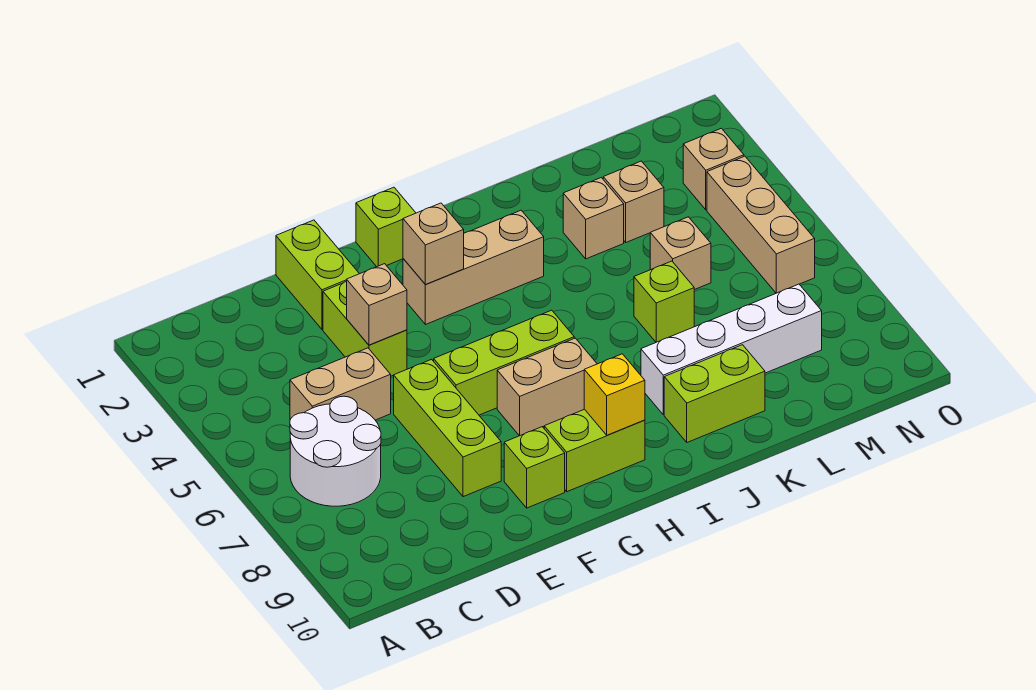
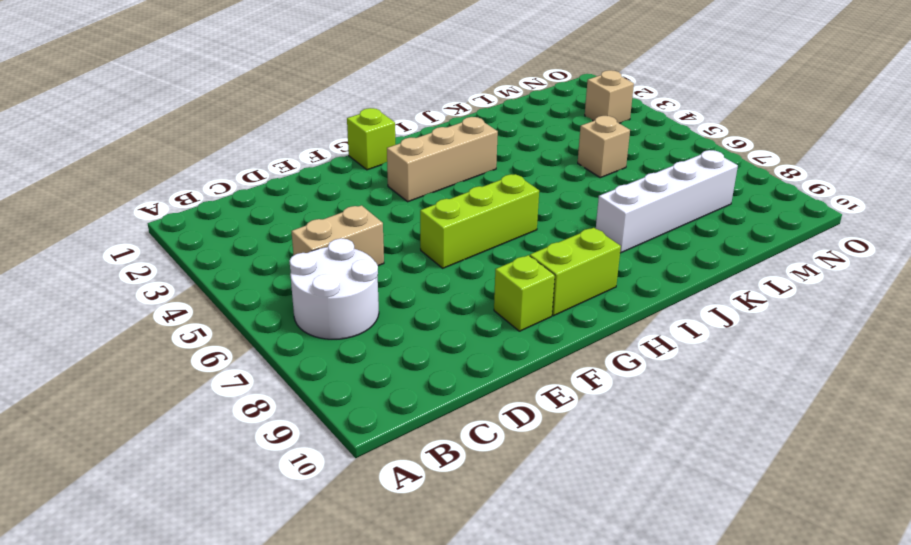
none -> lime 1x2 brick [276,220,359,329]
none -> lime 1x2 brick [323,281,407,376]
none -> lime 1x3 brick [394,359,501,497]

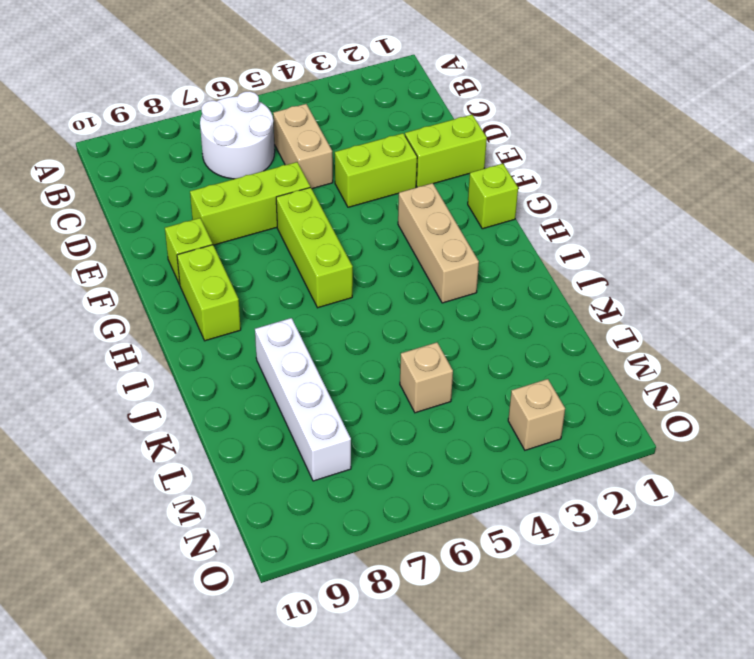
none -> tan 1x2 brick [497,338,597,436]
none -> lime 1x2 brick [664,345,765,442]
none -> tan 1x1 brick [563,178,624,259]

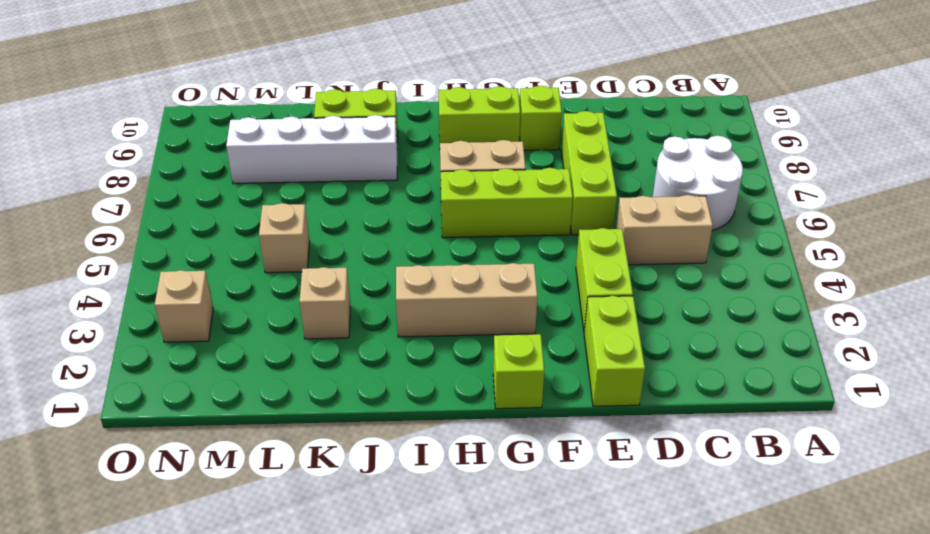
none -> lime 1x1 brick [634,261,694,342]
none -> tan 1x1 brick [603,161,664,242]
none -> tan 1x3 brick [707,156,815,293]

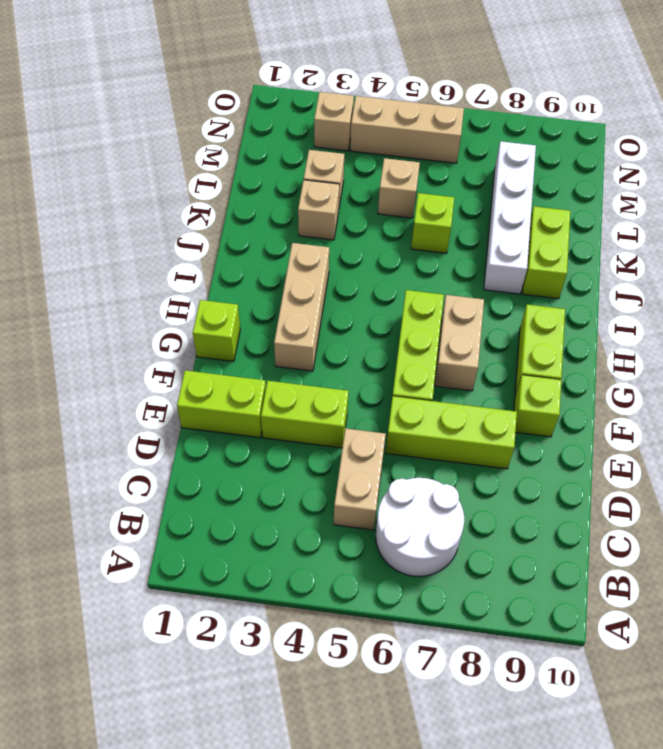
none -> tan 1x1 brick [347,264,407,345]
none -> tan 1x1 brick [403,203,464,285]
none -> yellow 1x1 brick [584,354,645,435]

